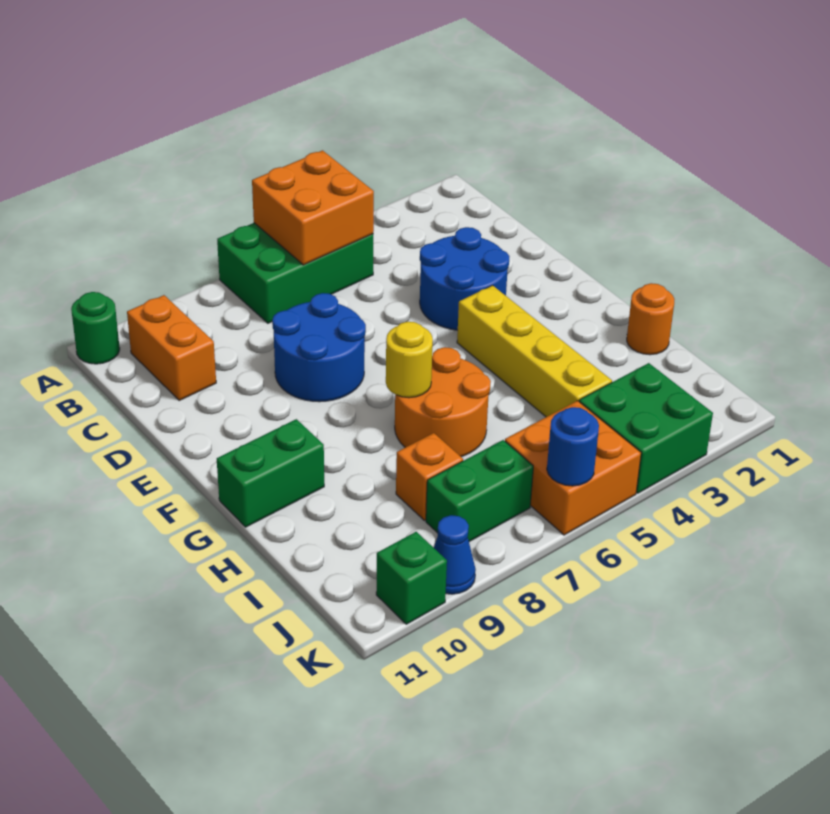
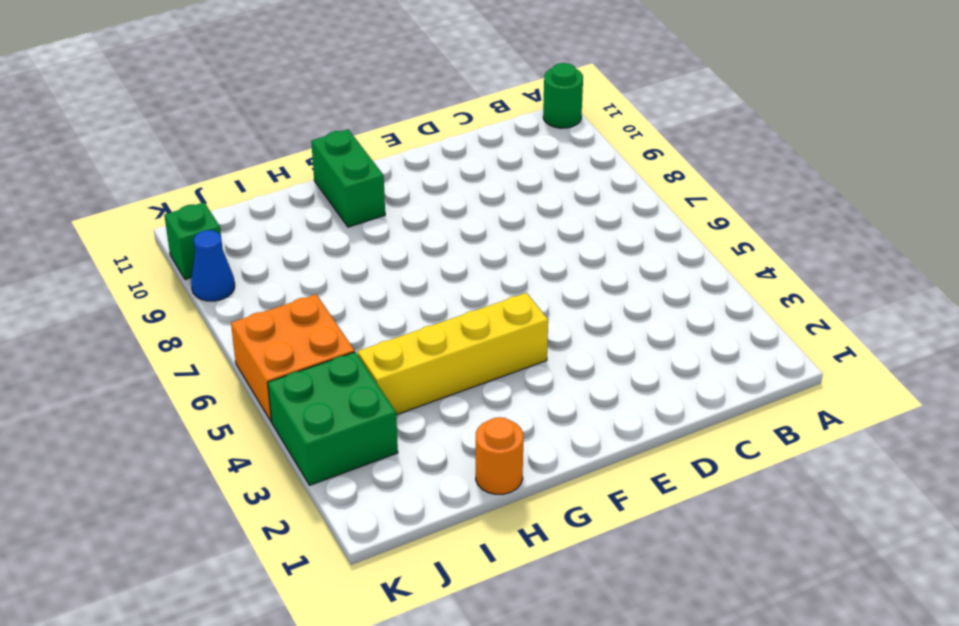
none -> green 2x3 brick [217,223,373,323]
none -> orange 1x2 brick [127,295,216,400]
none -> blue 2x2 round brick [420,227,509,330]

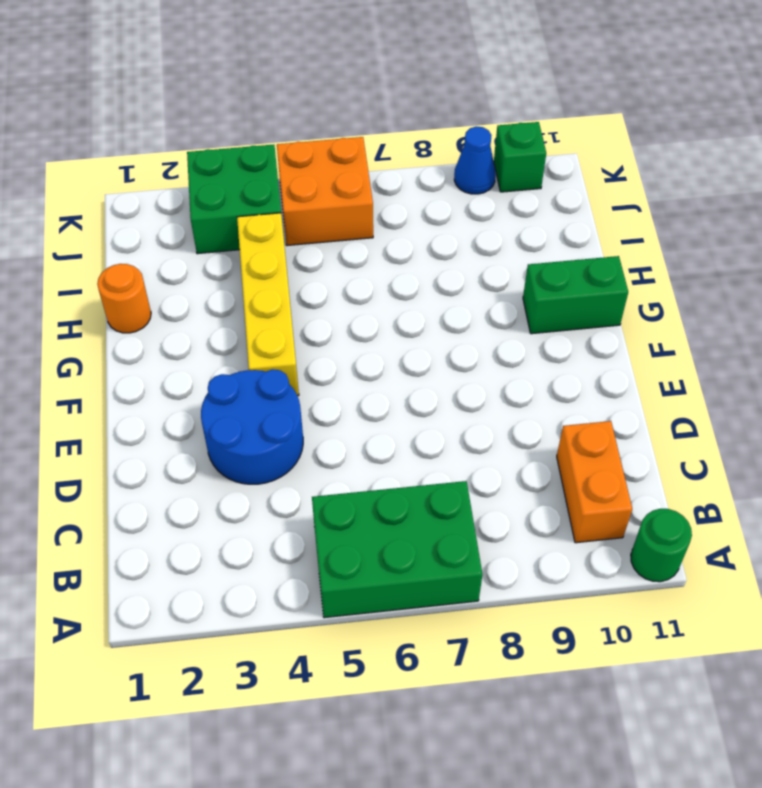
none -> blue 2x2 round brick [272,293,366,402]
none -> orange 2x2 round brick [395,347,491,457]
none -> orange 1x1 brick [396,433,463,521]

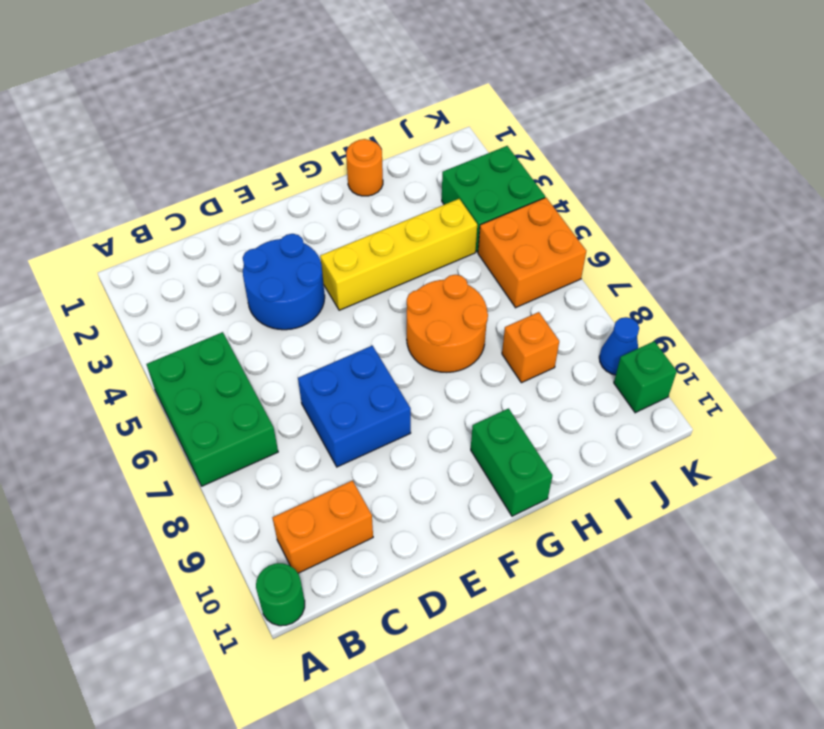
blue 2x2 brick [298,346,411,467] -> blue 2x2 round brick [272,293,366,402]
none -> green 1x2 brick [426,440,533,542]
none -> orange 2x2 brick [252,150,374,265]
none -> yellow 1x1 round brick [386,322,433,398]

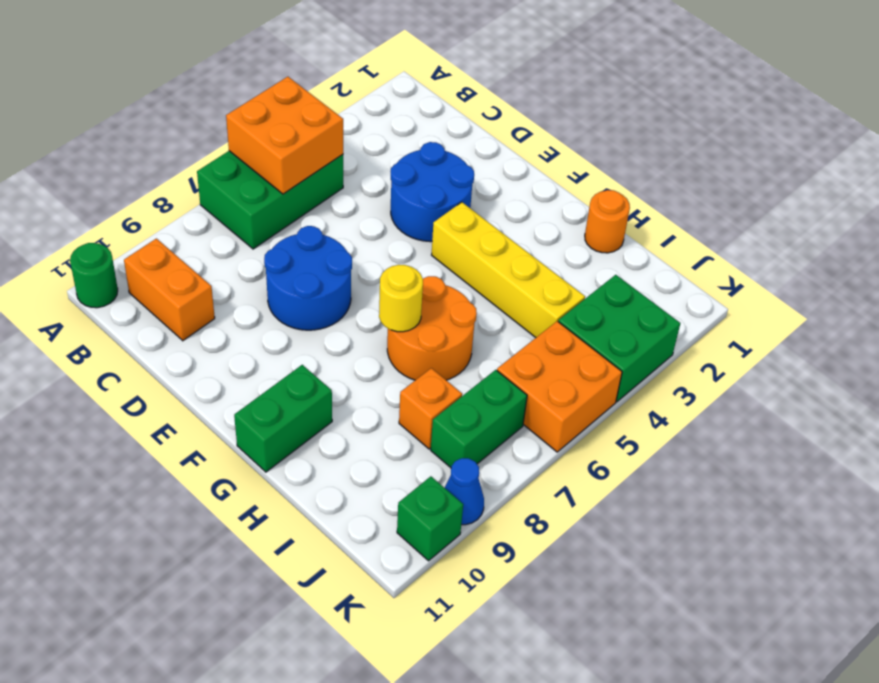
none -> blue 1x1 round brick [547,407,599,486]

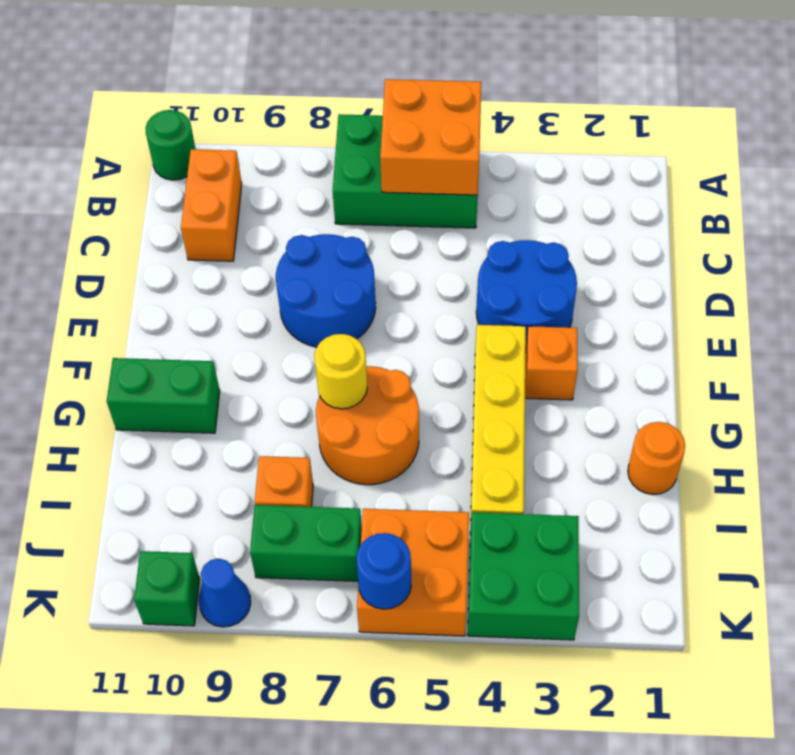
orange 1x1 brick [525,326,578,400] -> none

